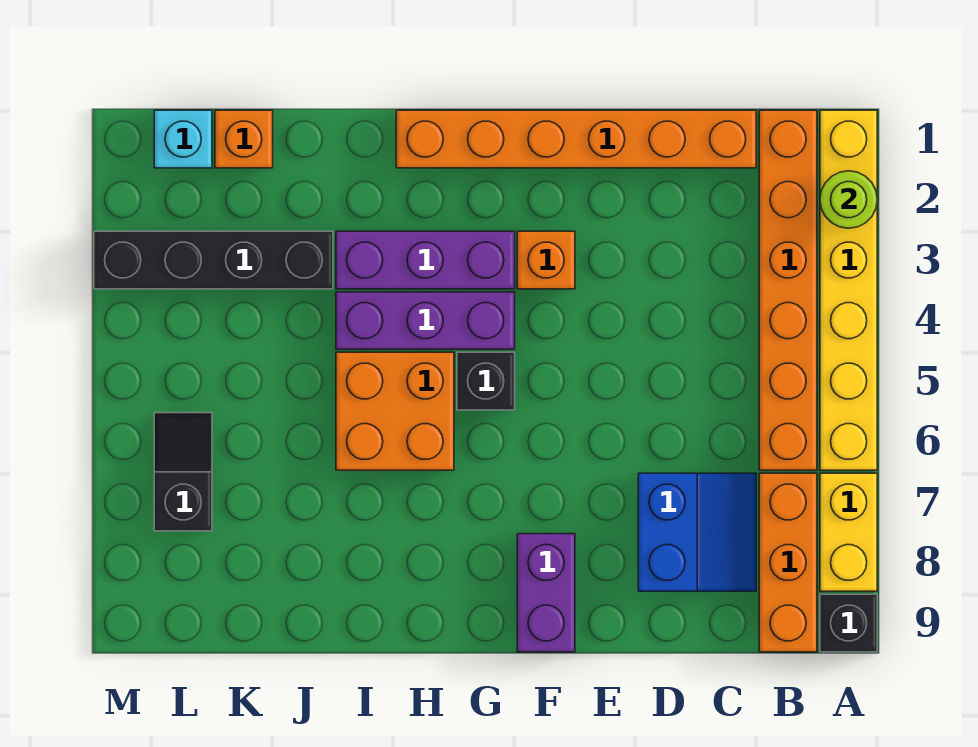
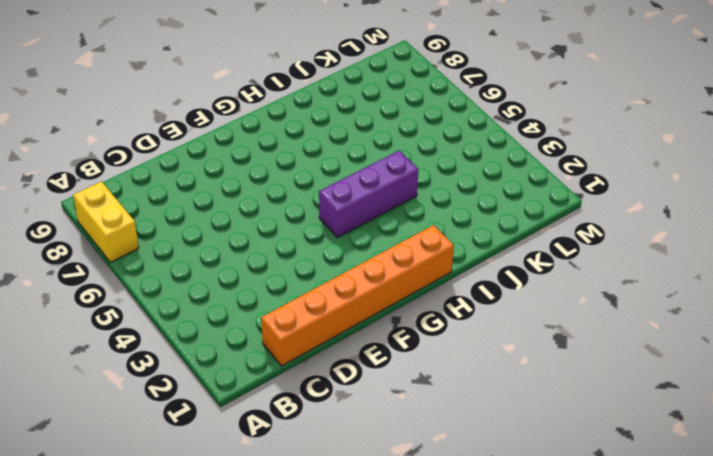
none -> yellow 1x6 brick [820,110,877,470]
none -> black 1x1 brick [820,594,877,652]
none -> orange 1x6 brick [759,110,817,470]

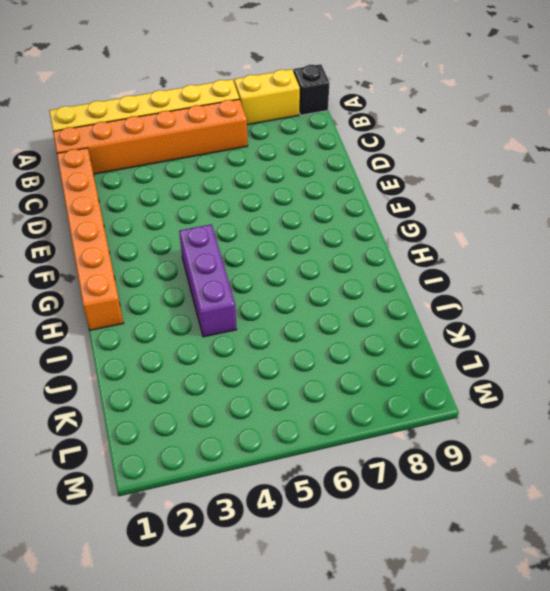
none -> orange 1x3 brick [759,473,817,652]
none -> blue 2x2 slope [638,473,756,591]
none -> orange 1x1 brick [517,231,575,289]

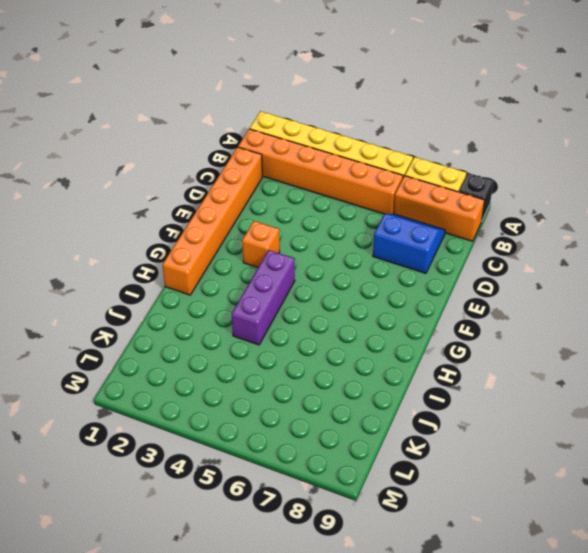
none -> purple 1x2 brick [517,534,575,652]
none -> purple 1x3 brick [336,231,515,289]
none -> black 1x1 brick [457,352,515,410]

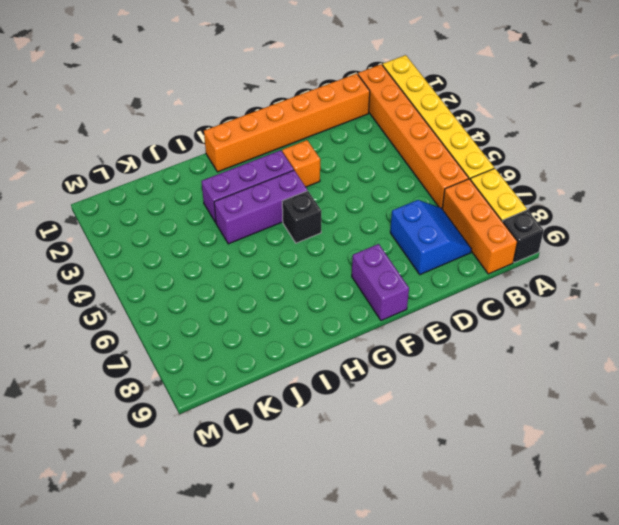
none -> orange 2x2 brick [336,352,454,470]
none -> black 1x4 brick [94,231,333,289]
none -> orange 1x1 brick [215,110,273,168]

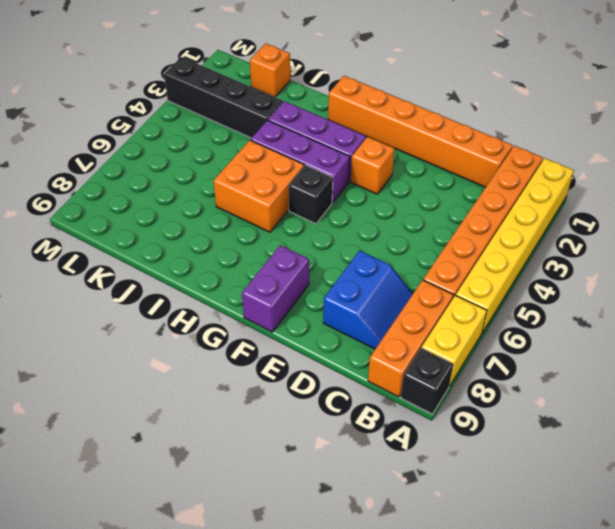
none -> cyan 1x1 brick [154,110,212,168]
none -> black 1x2 slope [154,413,212,531]
none -> lime 1x1 round brick [820,171,877,228]

